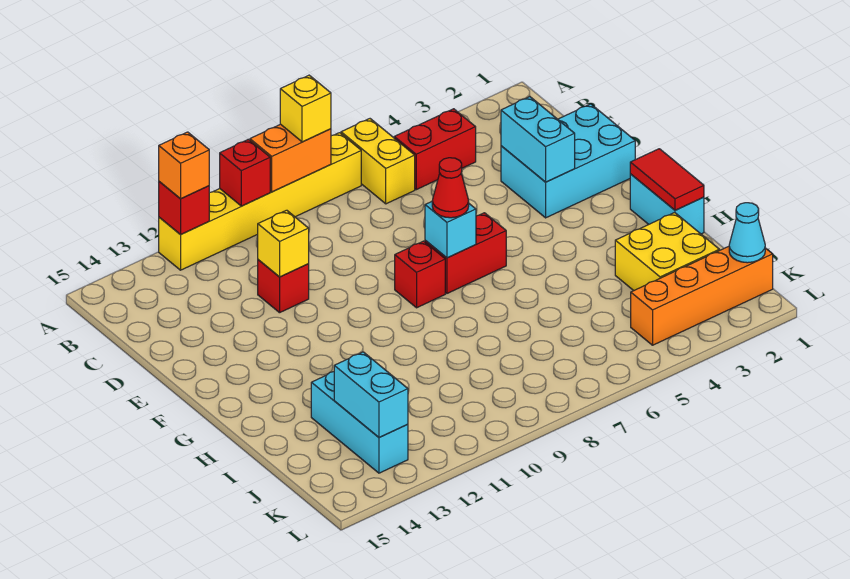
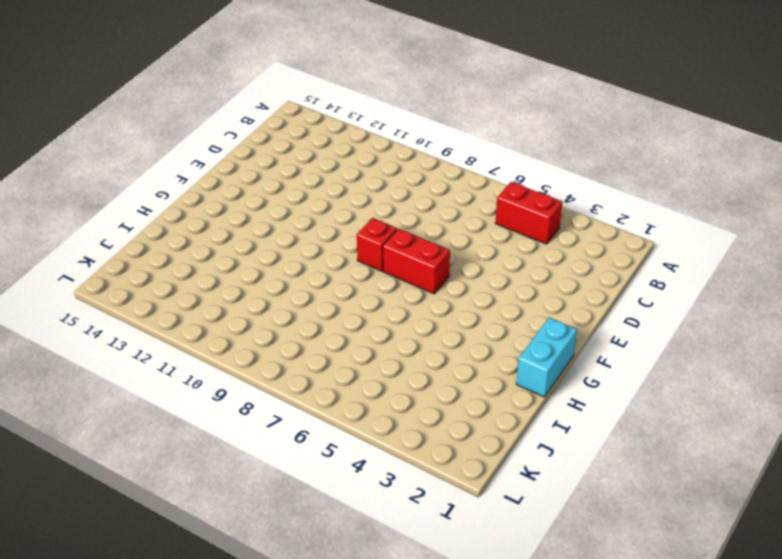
none -> yellow 1x2 brick [341,119,415,204]
none -> yellow 1x6 brick [159,133,361,270]
none -> cyan 2x3 brick [501,104,635,218]

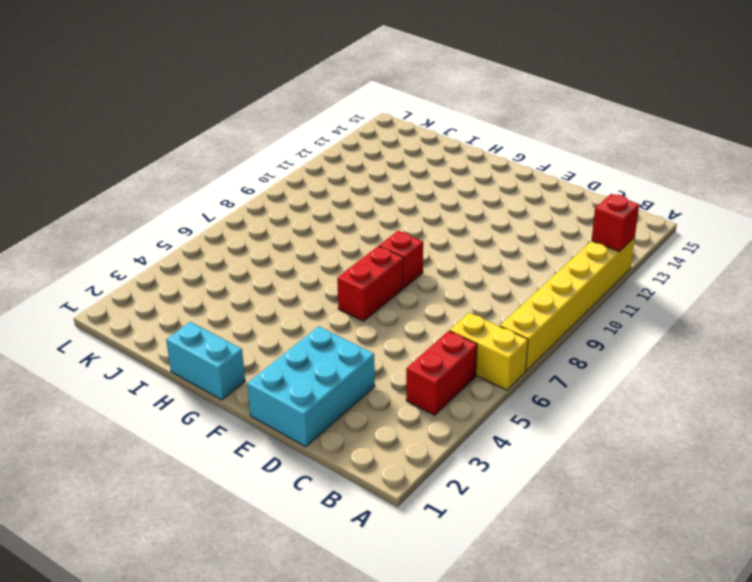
none -> red 1x1 brick [258,260,309,313]
none -> yellow 2x2 brick [615,213,719,291]
none -> cyan 1x3 brick [311,372,408,473]

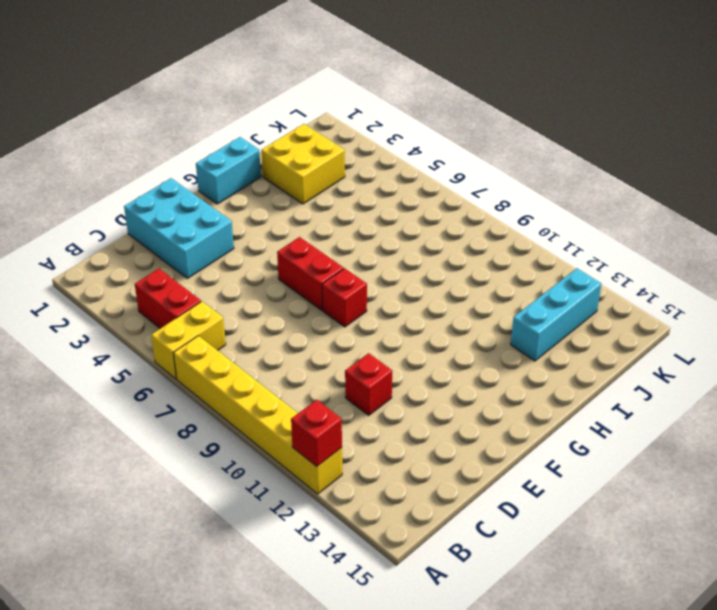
none -> orange 1x4 brick [631,246,773,345]
none -> orange 1x2 brick [250,124,331,192]
none -> red 1x1 brick [220,139,270,206]

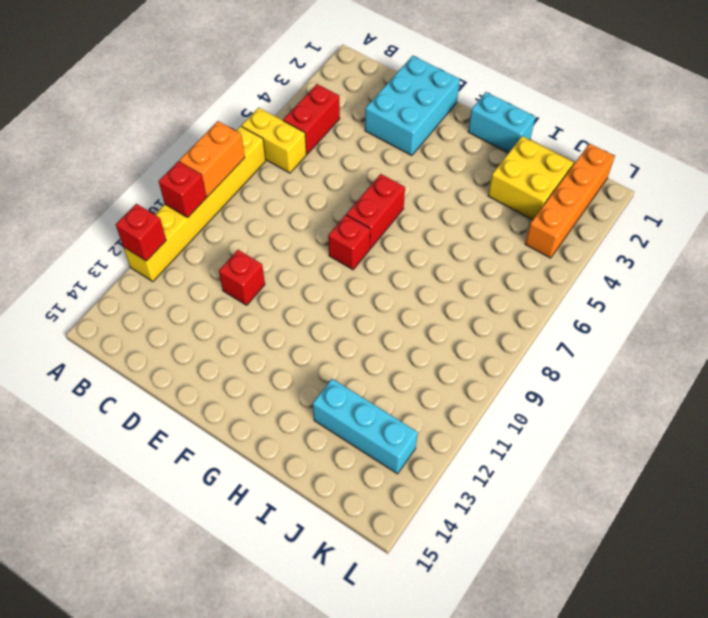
none -> cyan 1x2 brick [501,97,575,182]
none -> yellow 1x1 brick [258,210,309,277]
none -> cyan 1x1 brick [425,202,476,258]

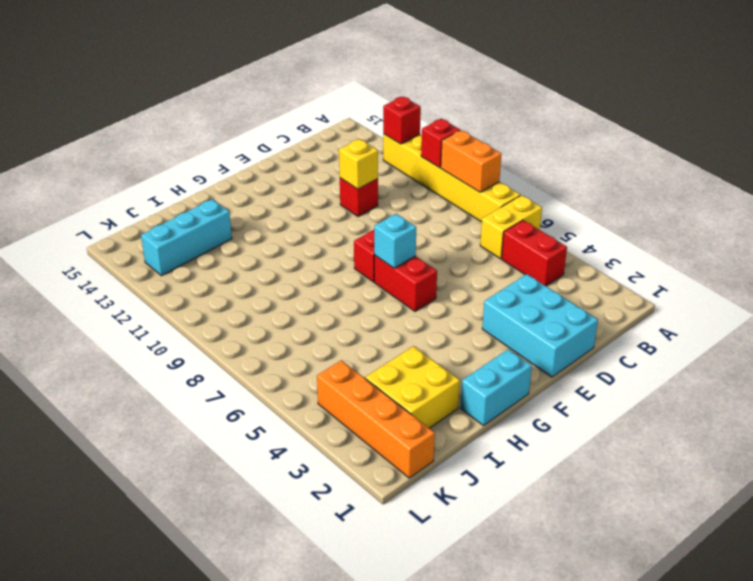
none -> cyan 1x2 brick [501,97,575,182]
none -> red 1x2 tile [630,149,704,210]
none -> cyan 1x2 brick [334,352,408,438]

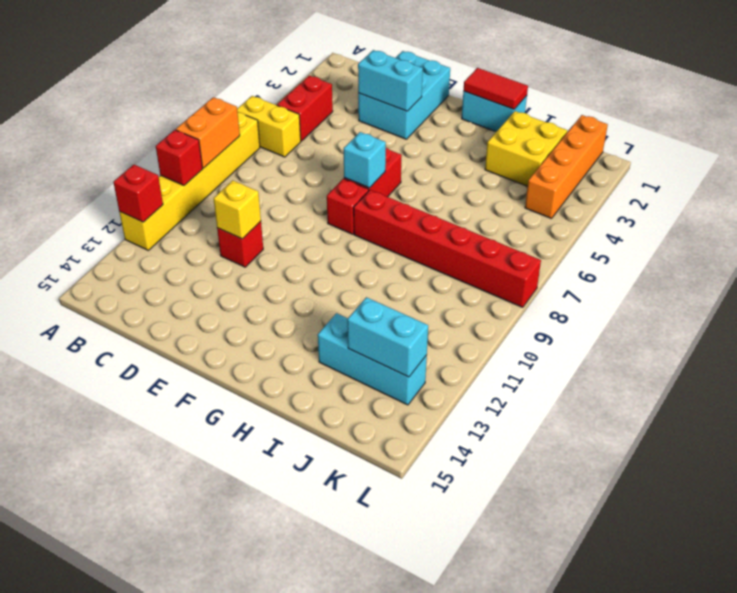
red 1x6 brick [354,190,541,307] -> none
none -> cyan 1x1 cone [729,203,765,263]
none -> yellow 1x1 brick [280,75,331,142]
none -> orange 1x1 brick [159,132,209,199]

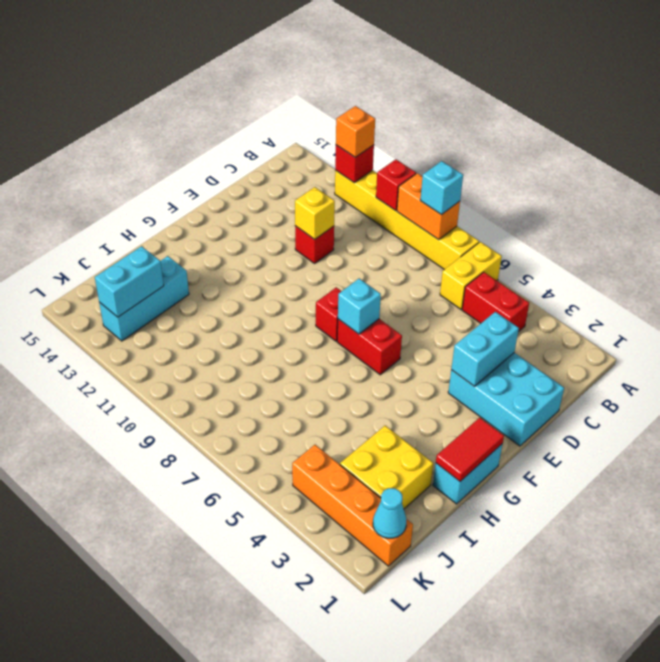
cyan 1x1 brick [420,161,463,215] -> yellow 1x1 brick [280,75,331,142]
none -> red 1x1 cone [432,158,469,218]

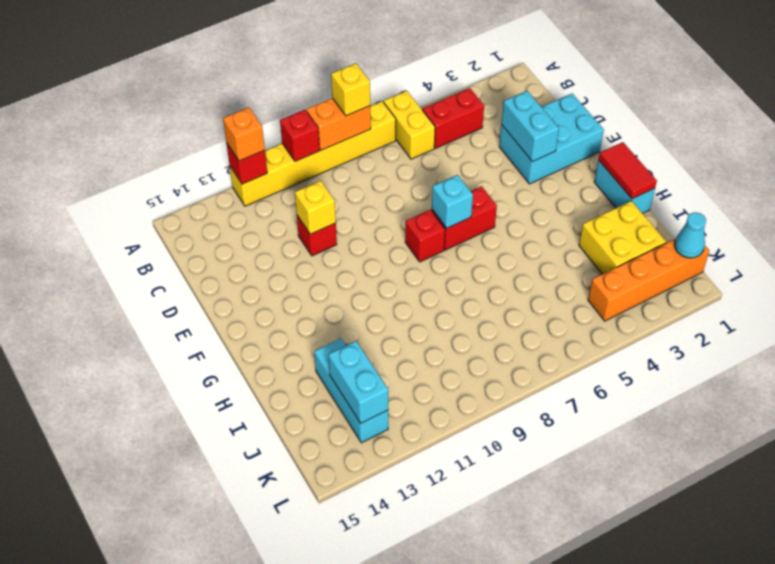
none -> red 1x1 cone [432,158,469,218]

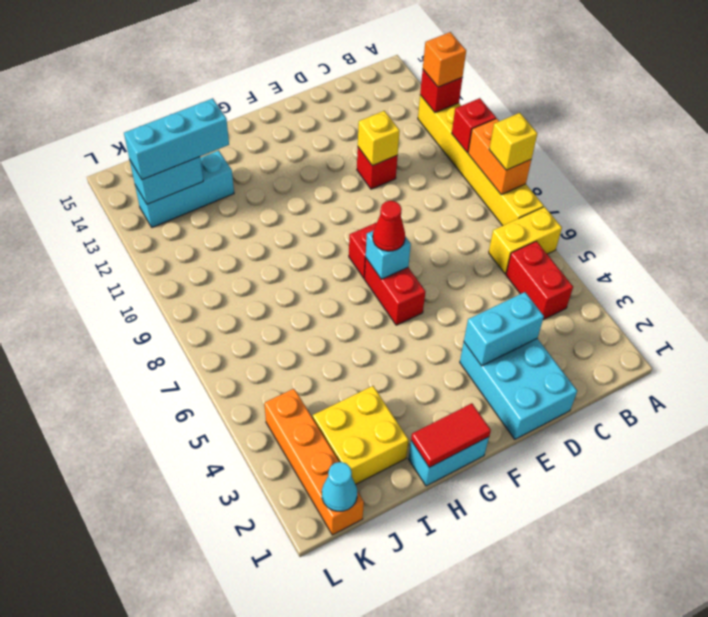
cyan 1x3 brick [124,98,229,180] -> none

